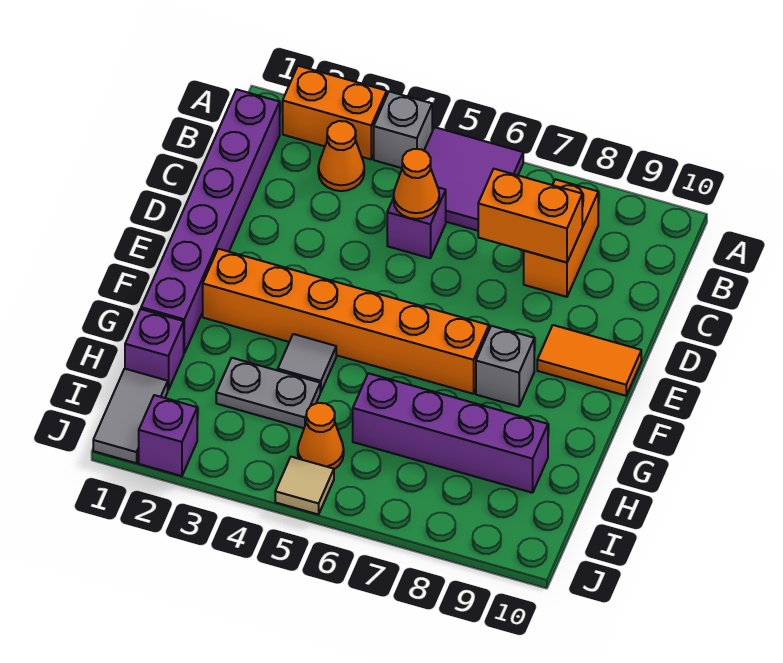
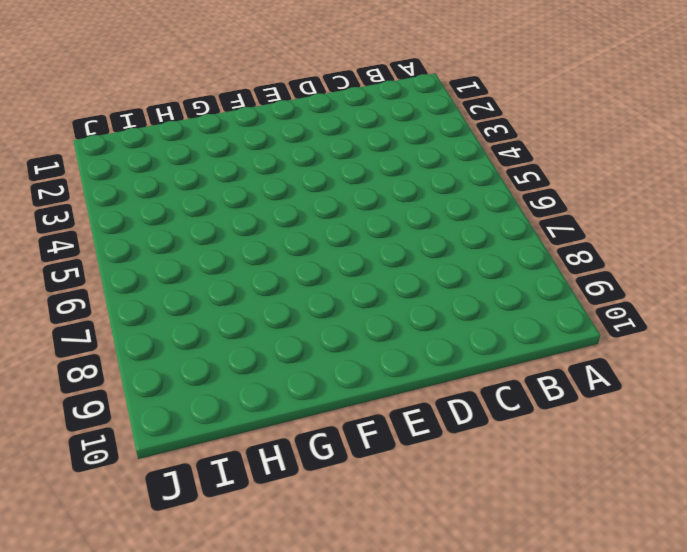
none -> orange 1x2 brick [283,66,387,159]
none -> grey 1x1 brick [374,91,432,168]
none -> purple 2x2 tile [424,127,523,231]

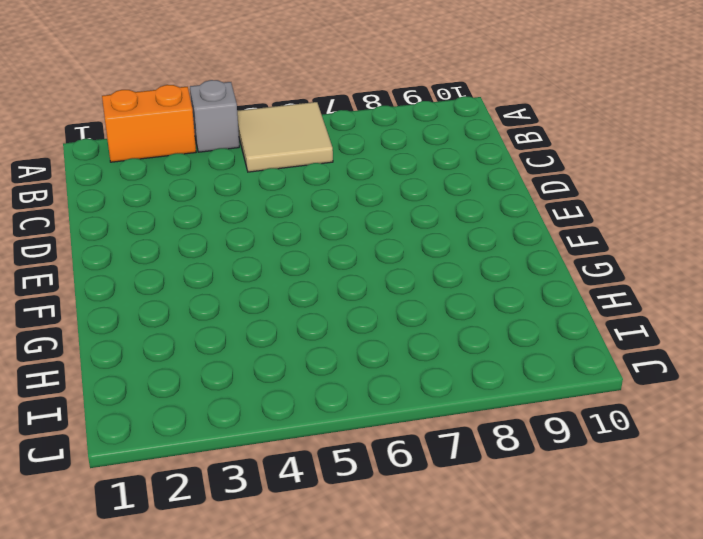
tan 2x2 tile [237,102,333,172] -> purple 2x2 tile [424,127,523,231]
none -> purple 1x6 brick [141,89,280,353]
none -> orange 1x1 cone [318,121,364,191]
none -> orange 1x2 brick [524,179,598,297]

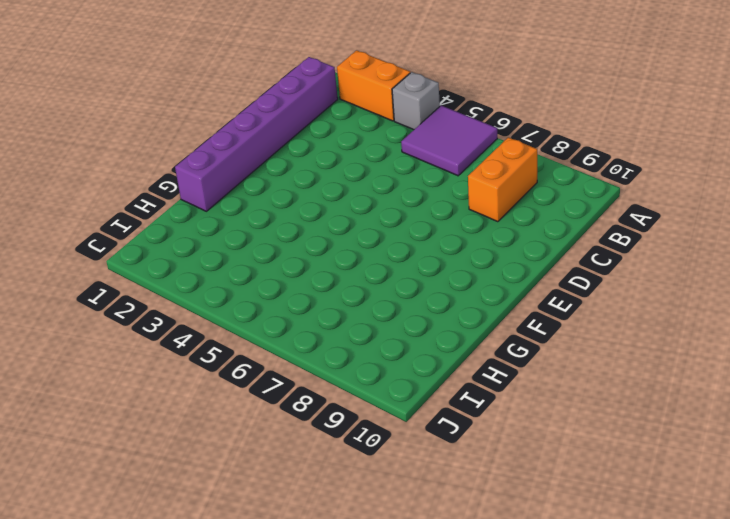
none -> orange 1x1 cone [318,121,364,191]
none -> purple 1x1 brick [387,187,446,258]
none -> orange 1x2 tile [537,325,641,396]

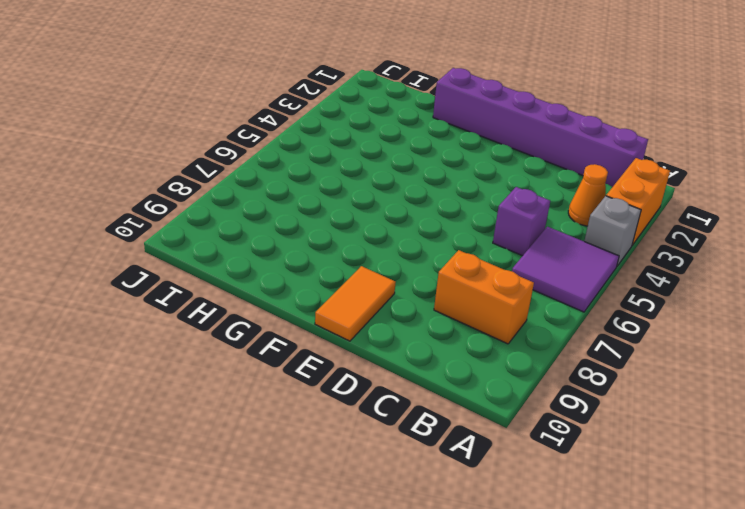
none -> orange 1x6 brick [203,249,489,394]
none -> grey 1x1 brick [476,326,534,407]
none -> grey 1x1 tile [278,334,336,392]

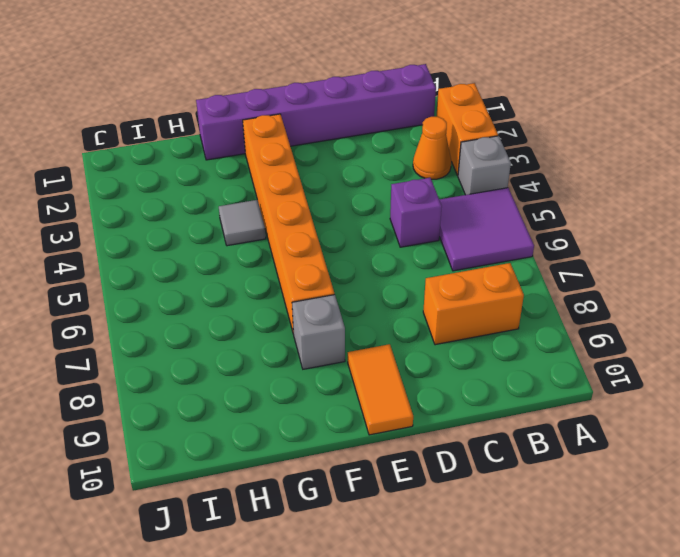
none -> purple 1x1 brick [125,309,184,390]
none -> grey 1x2 plate [216,358,320,428]
none -> purple 1x4 brick [353,373,548,493]

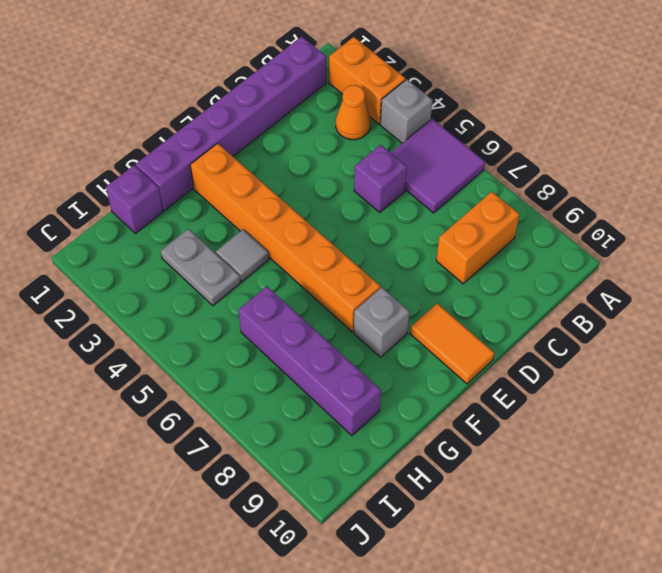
none -> grey 1x2 tile [93,369,168,463]
none -> orange 1x1 cone [298,403,344,469]
none -> purple 1x1 brick [139,395,197,476]

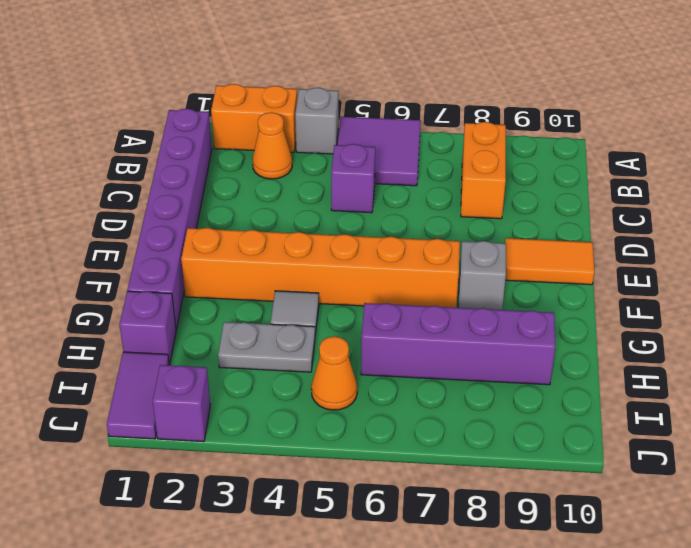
purple 1x2 tile [107,352,169,439] -> grey 1x2 tile [93,369,168,463]
none -> tan 1x1 tile [275,457,334,515]
none -> orange 1x1 cone [394,149,439,219]
none -> orange 1x2 brick [478,169,582,262]

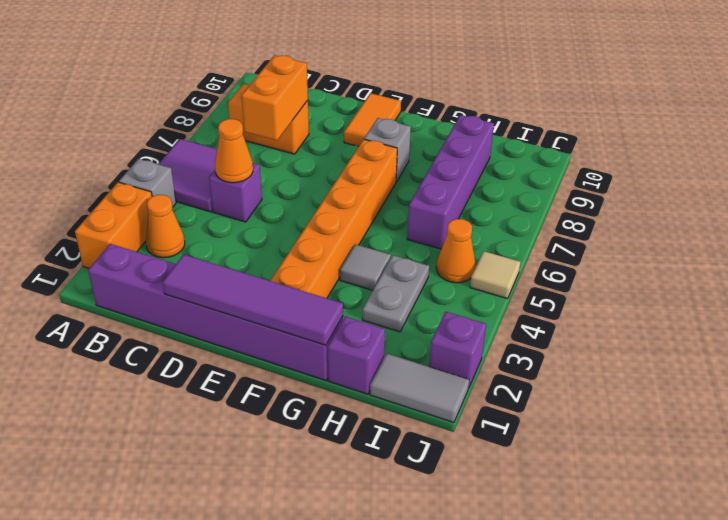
purple 1x4 tile [163,255,343,345] -> none

